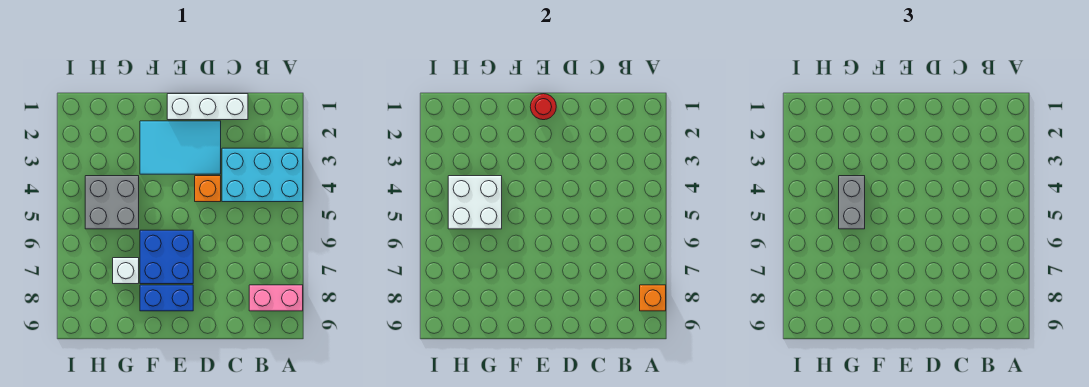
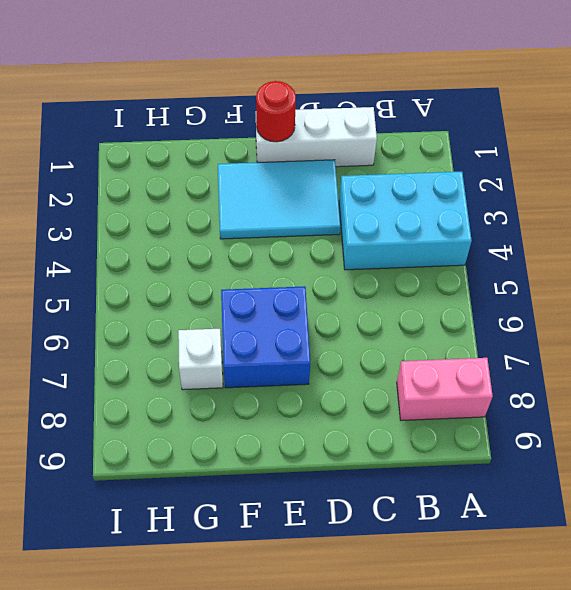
none -> orange 1x1 brick [195,176,221,202]
none -> blue 1x2 brick [140,285,193,311]
none -> grey 2x2 brick [85,176,139,229]

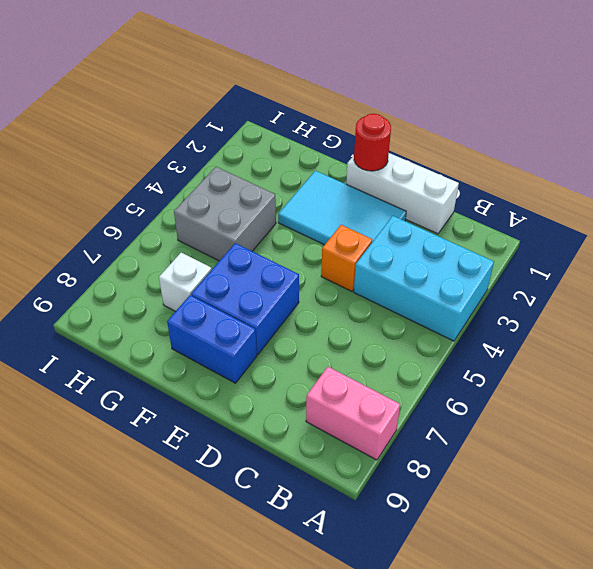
none -> orange 1x1 brick [640,285,666,311]
none -> white 2x2 brick [448,176,502,229]
none -> grey 1x2 brick [839,176,865,229]

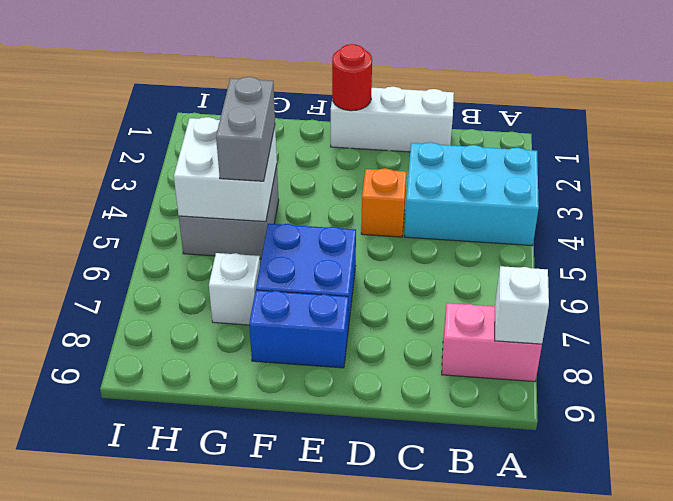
white 1x1 brick [495,266,549,344] -> orange 1x1 brick [640,285,666,311]
none -> cyan 2x3 tile [140,121,221,174]

